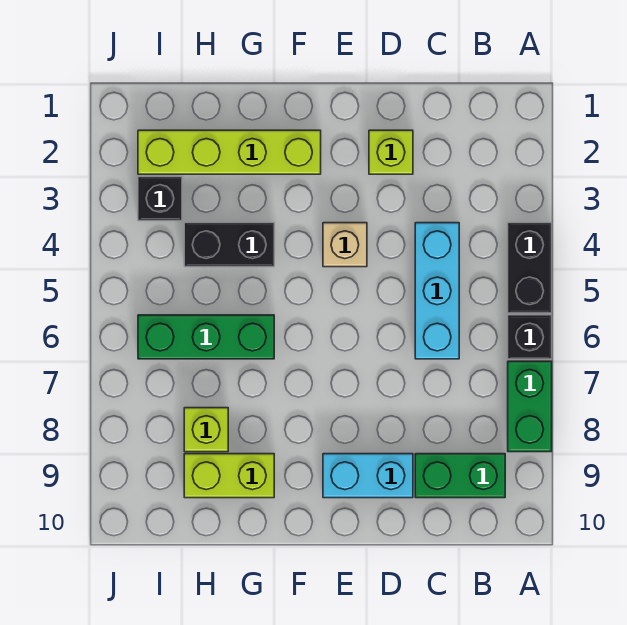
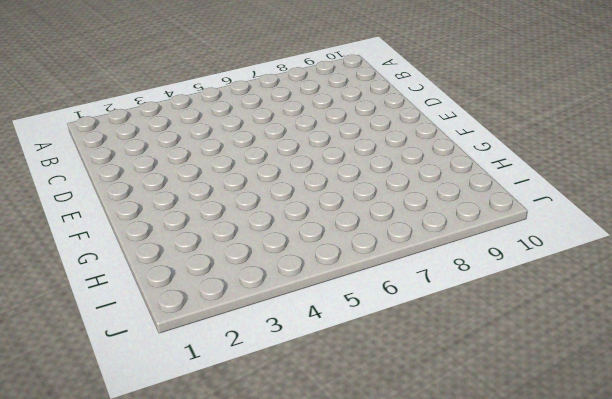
none -> black 1x2 brick [508,223,552,313]
none -> black 1x1 brick [508,315,552,359]
none -> green 1x2 brick [508,361,552,452]

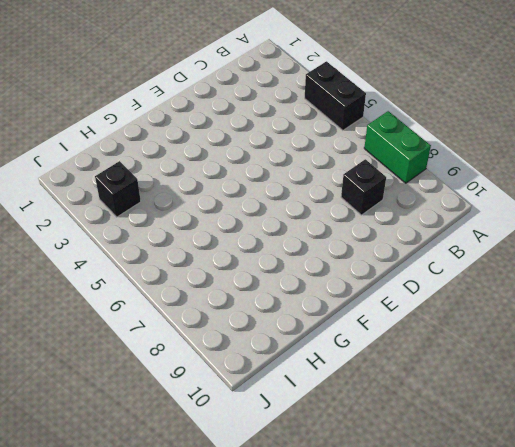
black 1x1 brick [341,159,386,215] -> black 1x1 brick moved to [508,315,552,359]
none -> green 1x2 brick [415,454,505,498]
none -> cyan 1x3 brick [415,223,459,359]
none -> lime 1x1 brick [369,130,413,174]

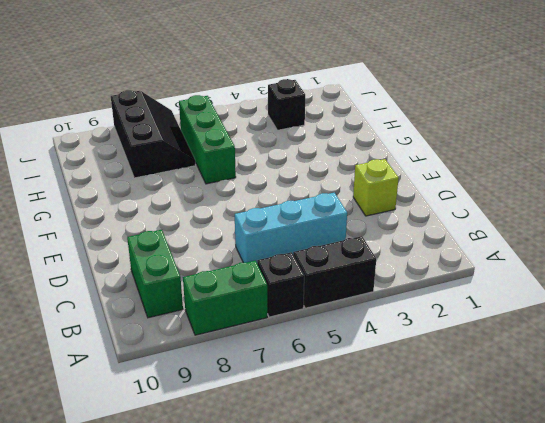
black 2x3 slope [111,90,195,178] -> lime 1x1 brick [184,408,228,452]
none -> cyan 1x2 brick [323,454,413,498]
none -> tan 1x1 brick [323,223,367,267]
none -> lime 1x4 brick [138,130,321,174]

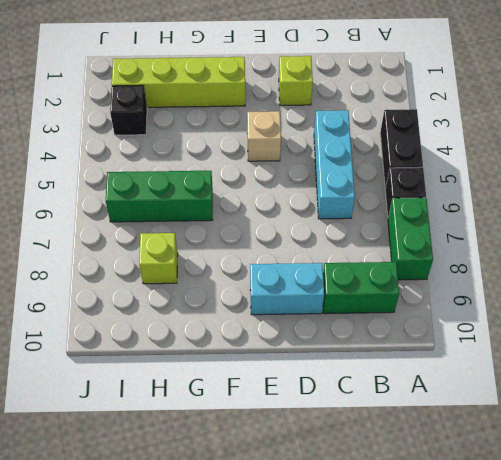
none -> black 1x2 brick [184,223,274,267]
none -> lime 1x2 brick [184,454,274,498]

